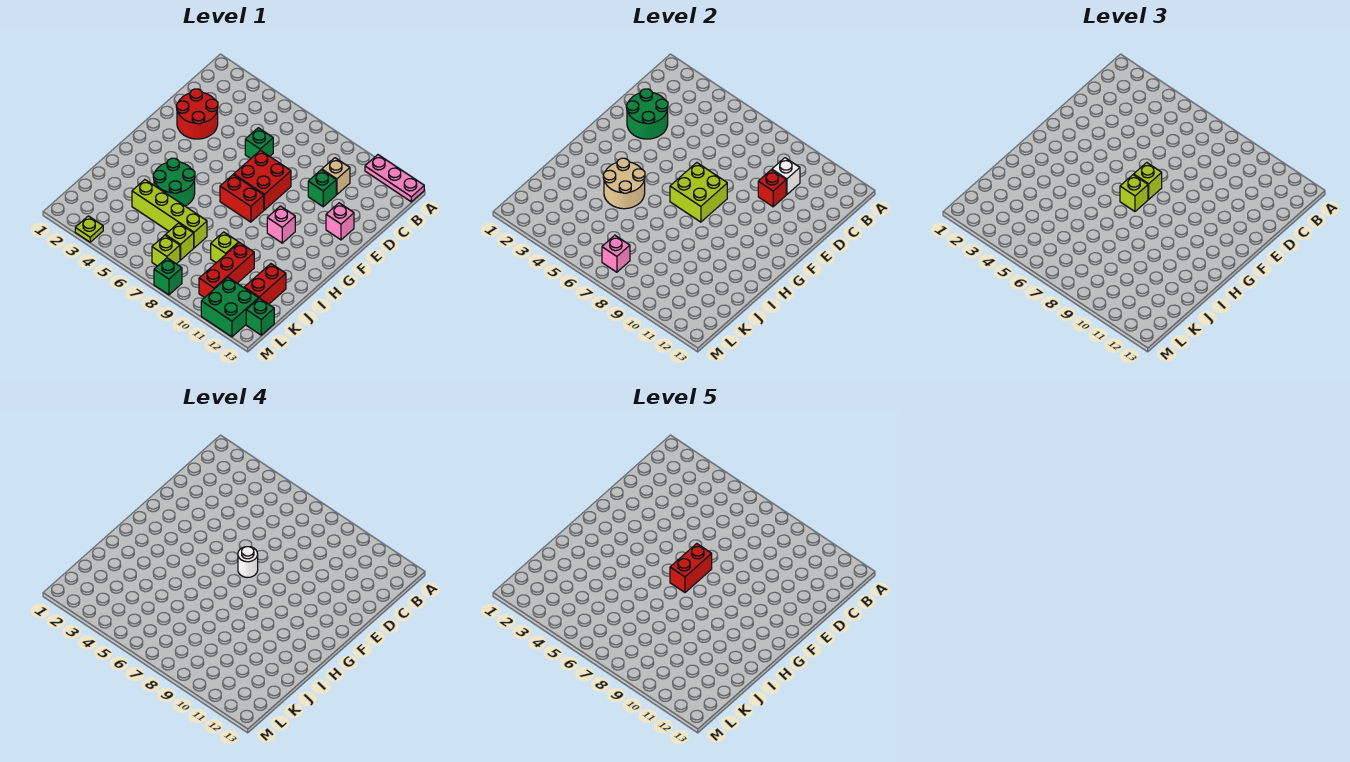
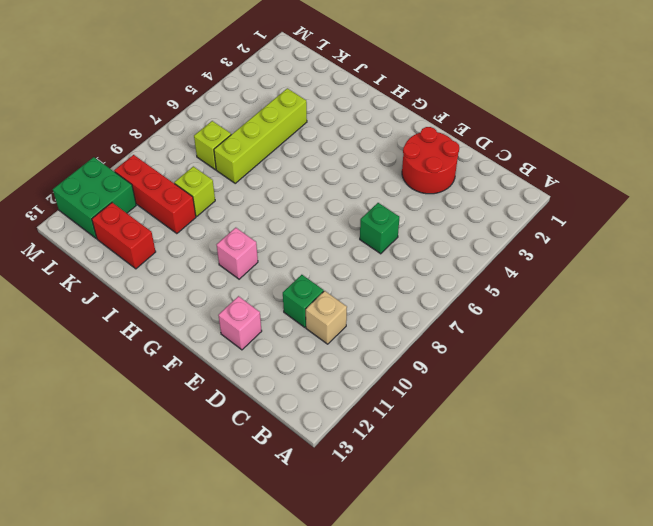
none -> pink 1x3 plate [365,155,424,202]
none -> red 2x2 brick [234,150,291,210]
none -> red 1x2 brick [220,175,264,222]
none -> green 2x2 round brick [153,158,195,206]

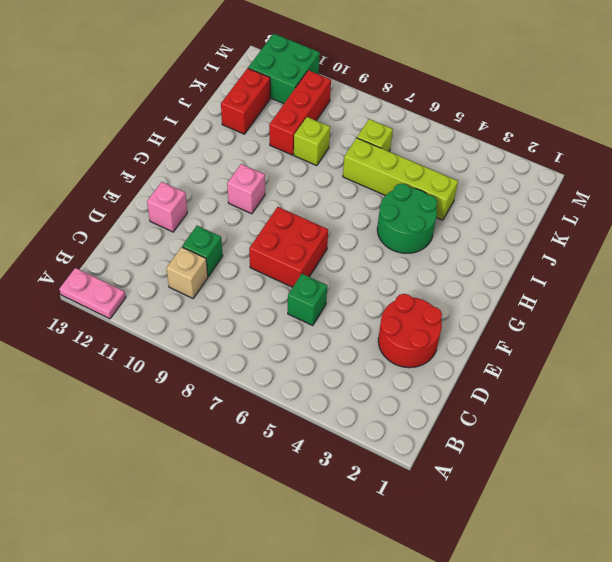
pink 1x2 plate [59,268,126,319] -> pink 1x3 plate [365,155,424,202]
none -> red 1x2 brick [220,175,264,222]
none -> lime 1x1 brick [152,235,180,266]
none -> green 1x1 brick [246,298,274,335]
none -> lime 1x1 plate [75,216,103,242]

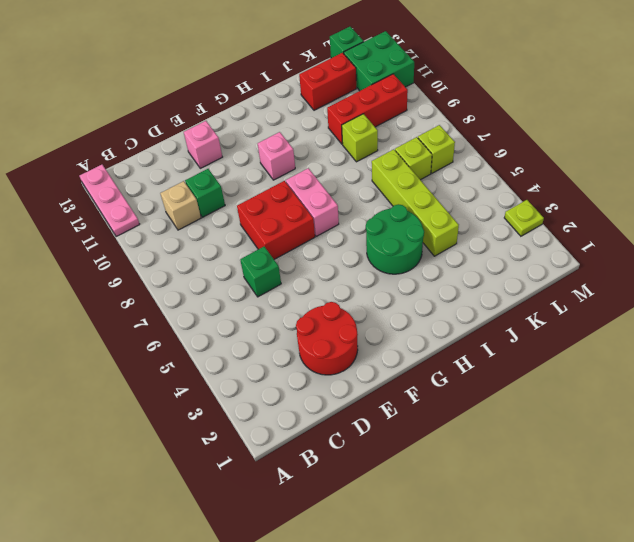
pink 1x2 brick [286,168,339,236] -> red 1x2 brick [220,175,264,222]
none -> green 1x1 brick [154,258,182,295]
none -> white 1x1 brick [772,158,800,195]
none -> green 2x2 round brick [626,89,668,139]
none -> red 1x1 brick [758,170,786,207]

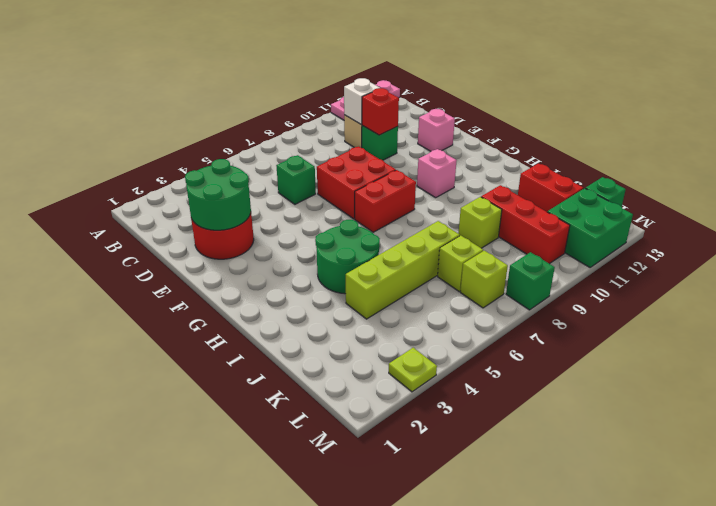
none -> lime 2x2 brick [670,163,727,222]
none -> tan 2x2 round brick [603,158,645,209]
none -> pink 1x1 brick [602,235,630,272]
none -> lime 1x1 brick [1134,163,1162,199]

